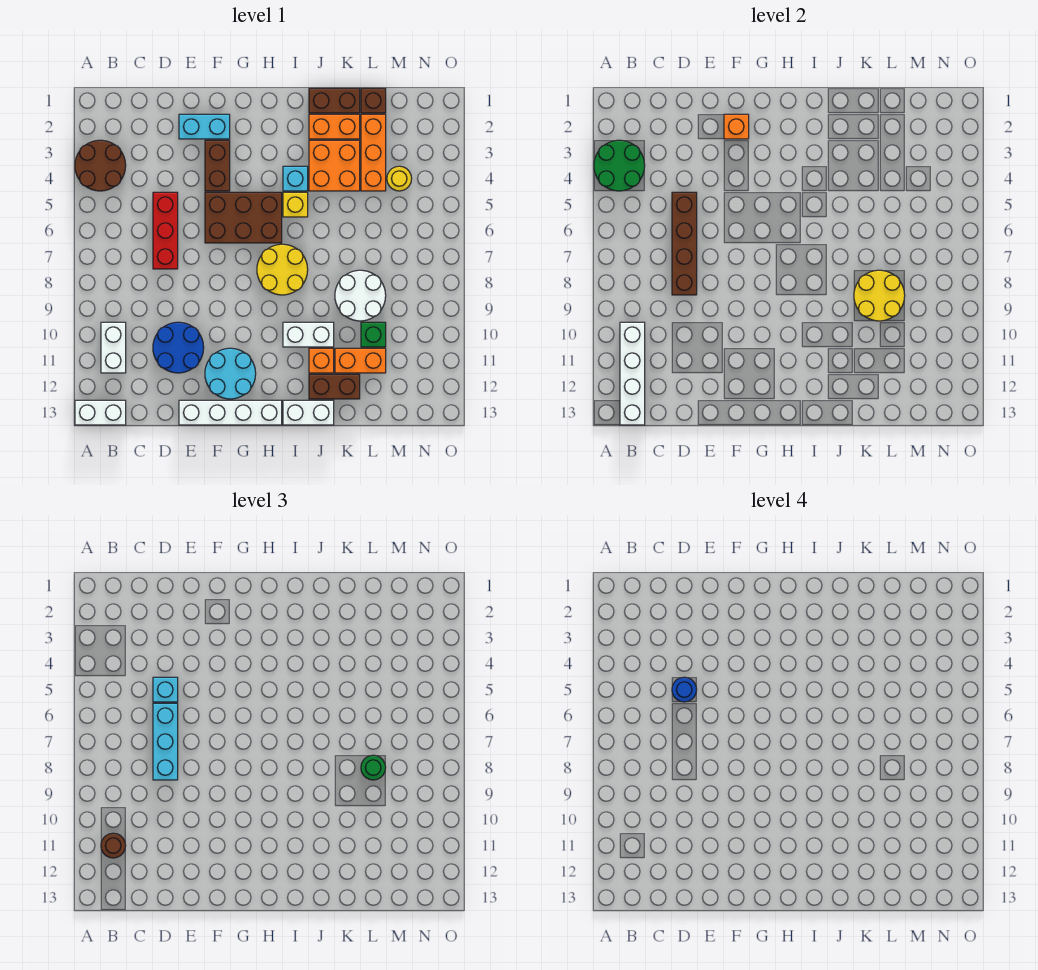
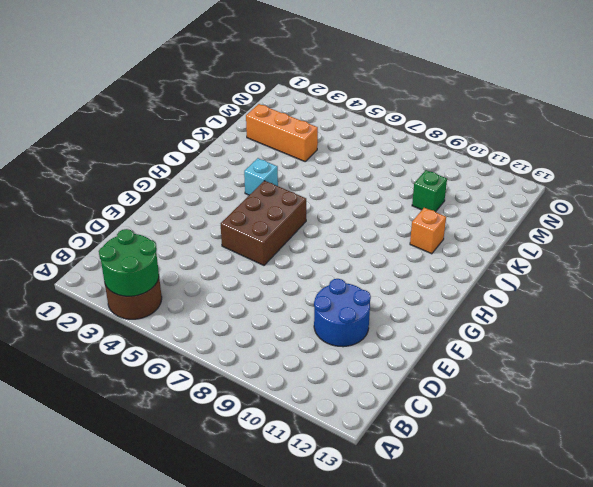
none -> white 1x2 brick [75,400,126,425]
none -> white 1x2 brick [101,322,126,373]
none -> red 1x3 brick [153,192,178,269]
none -> cyan 1x2 brick [179,114,230,139]

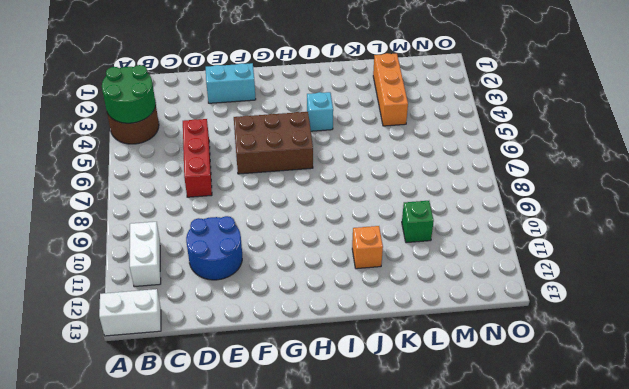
none -> white 1x4 brick [179,400,282,425]
none -> brown 1x2 brick [205,140,230,191]
none -> cyan 2x2 round brick [205,348,256,399]
none -> yellow 2x2 round brick [257,244,308,295]

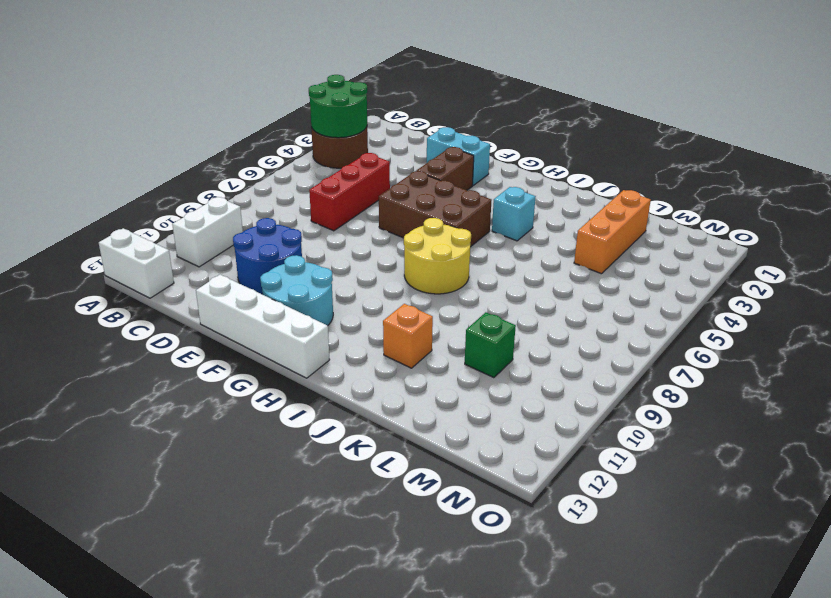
none -> yellow 1x1 brick [283,192,308,217]
none -> white 1x2 brick [283,322,334,347]
none -> white 1x2 brick [283,400,334,425]
none -> brown 1x2 brick [309,88,360,113]

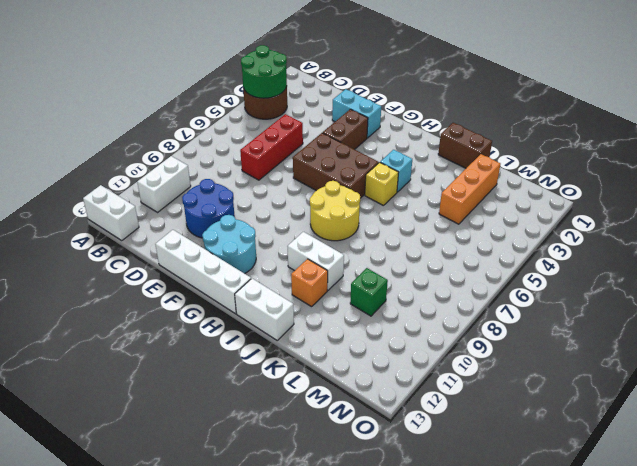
none -> orange 1x2 brick [309,114,360,139]
none -> orange 2x2 brick [309,140,360,191]
none -> brown 1x2 brick [309,374,360,399]
none -> white 2x2 round brick [335,270,386,321]

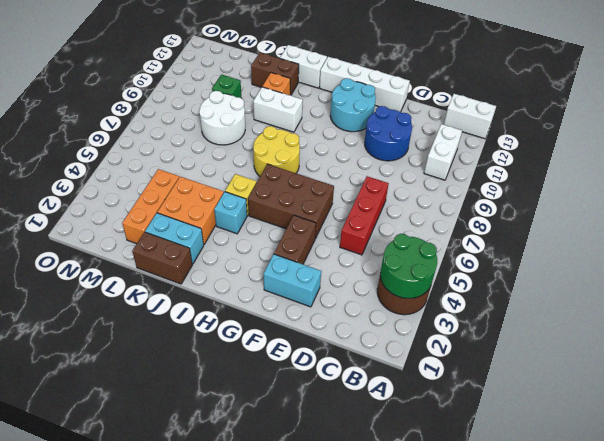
cyan 1x2 brick [145,213,204,264] -> orange 1x2 brick [309,114,360,139]
none -> orange 1x2 brick [335,348,386,373]
none -> brown 1x1 brick [361,88,386,113]
none -> yellow 1x1 round brick [387,166,412,191]
none -> white 1x4 brick [620,322,645,425]

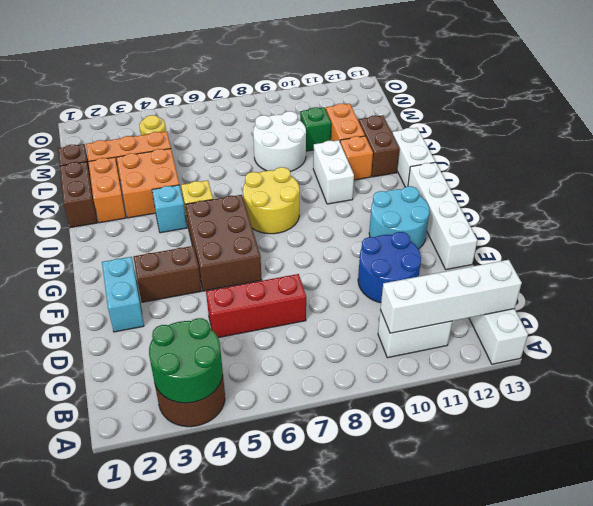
none -> brown 1x4 brick [672,192,697,295]
none -> orange 1x1 brick [724,114,749,139]
none -> yellow 2x2 round brick [854,270,905,321]
none -> brown 1x1 round brick [101,833,126,858]

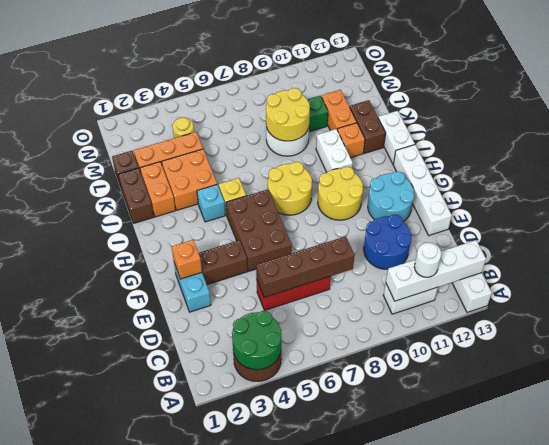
white 1x1 round brick [414,243,441,277] -> brown 1x1 round brick [101,833,126,858]
yellow 2x2 round brick [318,167,363,220] -> none
none -> cyan 1x1 brick [153,677,178,702]
none -> cyan 1x3 brick [153,703,178,780]
none -> green 1x1 round brick [361,755,386,780]
none -> blue 1x1 round brick [672,677,697,702]

